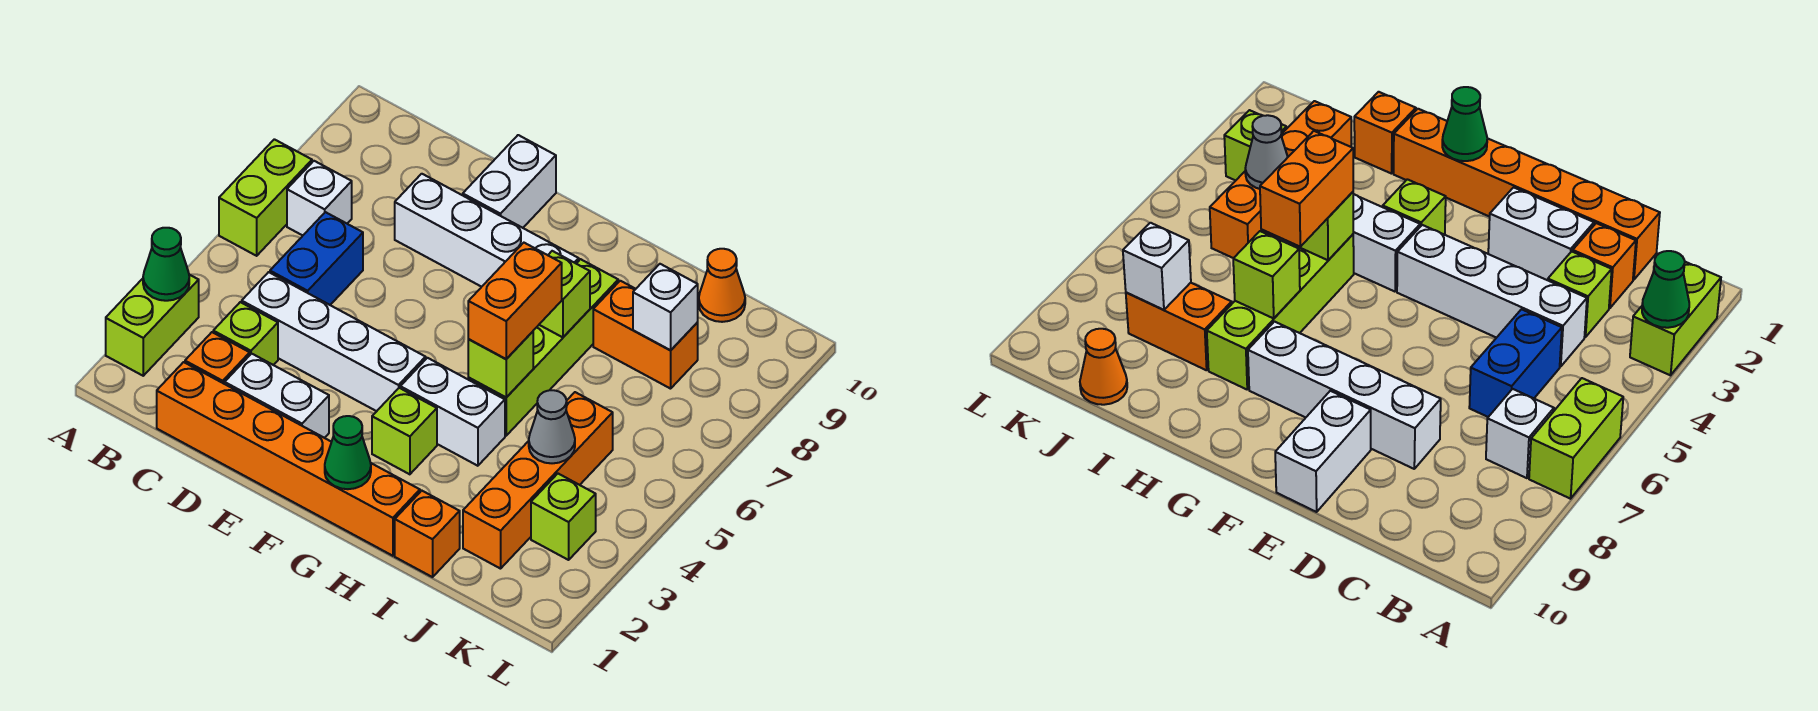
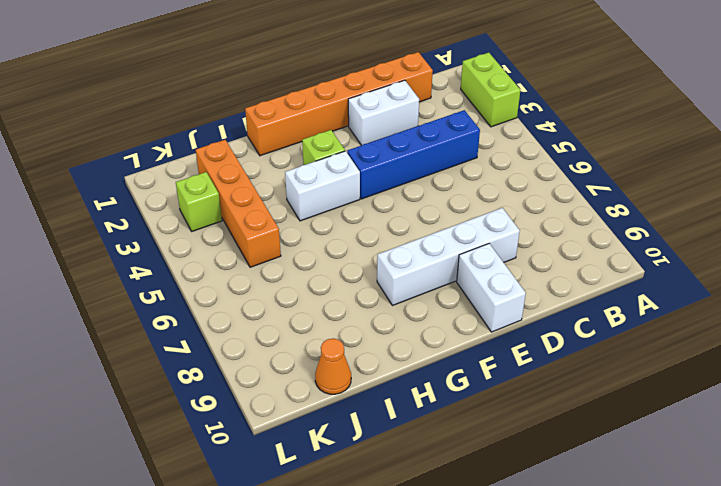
blue 1x4 brick [347,110,480,199] -> white 1x4 brick [242,272,426,411]
none -> lime 1x2 brick [219,139,312,256]
none -> white 1x1 brick [287,161,352,235]
none -> orange 1x1 brick [185,332,250,384]

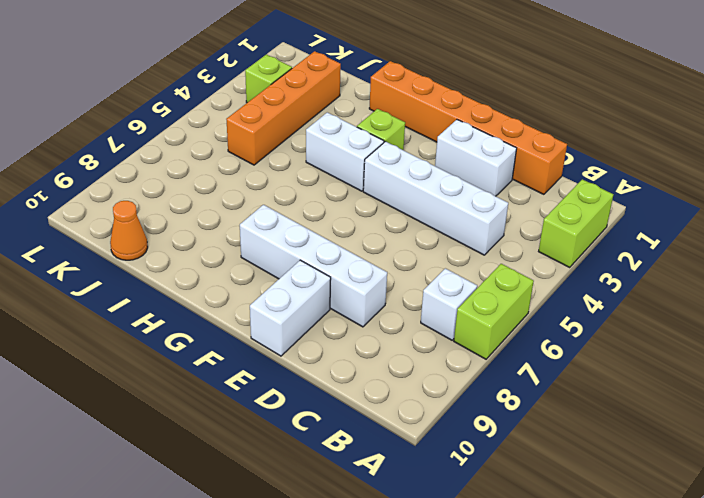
none -> orange 1x1 brick [185,332,250,384]
none -> lime 1x1 brick [213,302,278,365]
none -> blue 1x2 brick [270,212,363,305]

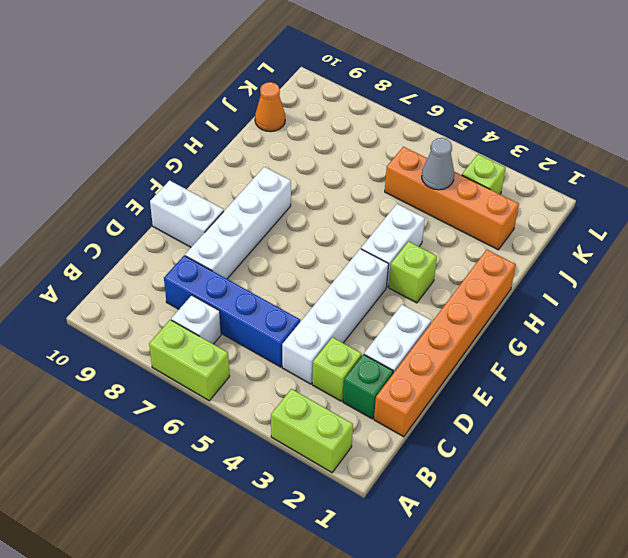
green 1x1 brick [343,354,393,419] -> orange 1x1 brick [185,332,250,384]
blue 1x4 brick [164,256,300,367] -> blue 1x2 brick [270,212,363,305]
none -> lime 1x4 brick [468,259,618,436]
none -> orange 1x1 brick [395,491,460,577]
none -> orange 1x2 brick [593,281,698,389]

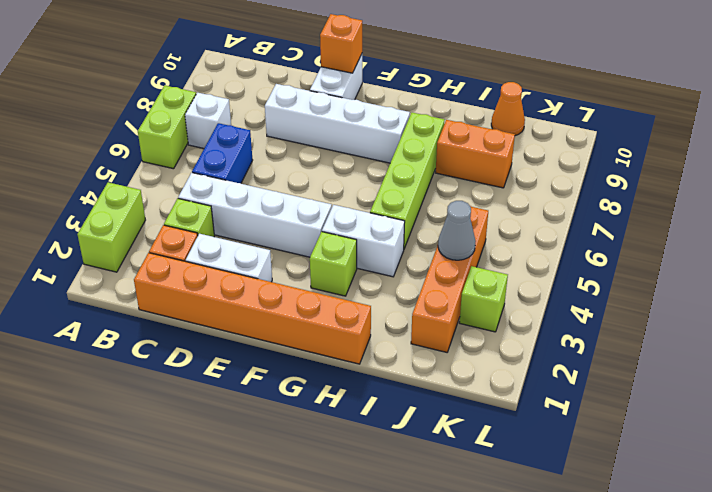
orange 1x1 brick [320,14,362,73] -> orange 1x1 brick moved to [395,491,460,577]
none -> green 1x1 cone [143,228,189,301]
none -> green 1x1 cone [325,416,371,489]
none -> lime 1x1 brick [468,332,533,397]

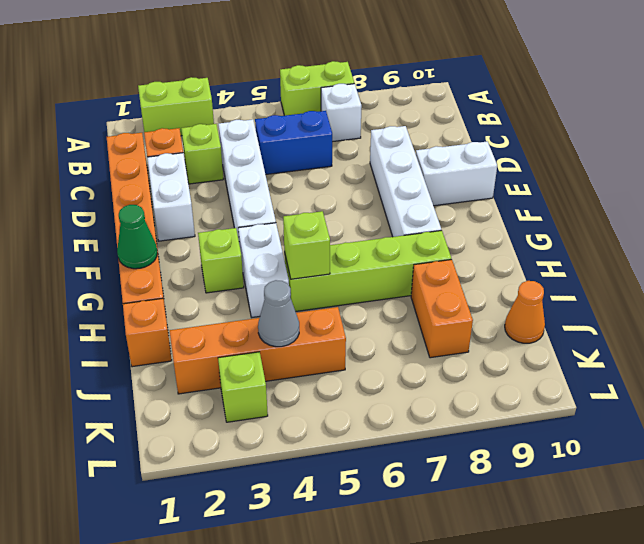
none -> green 1x1 cone [143,228,189,301]
none -> lime 1x1 brick [539,251,590,337]
none -> white 1x1 brick [633,264,698,350]

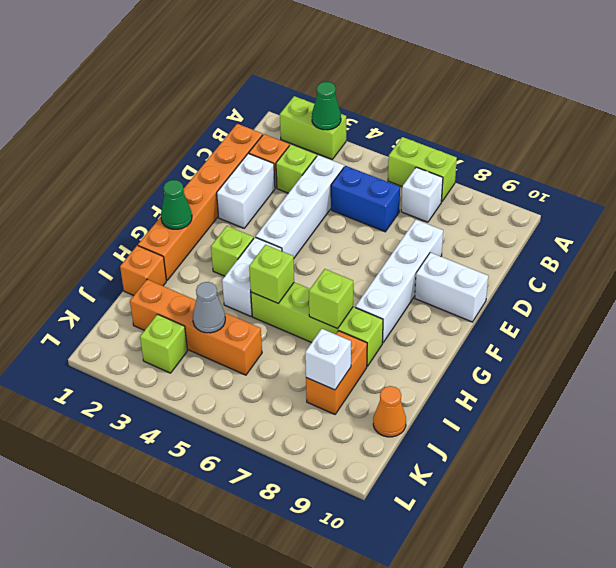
none -> orange 1x2 brick [468,243,562,359]

